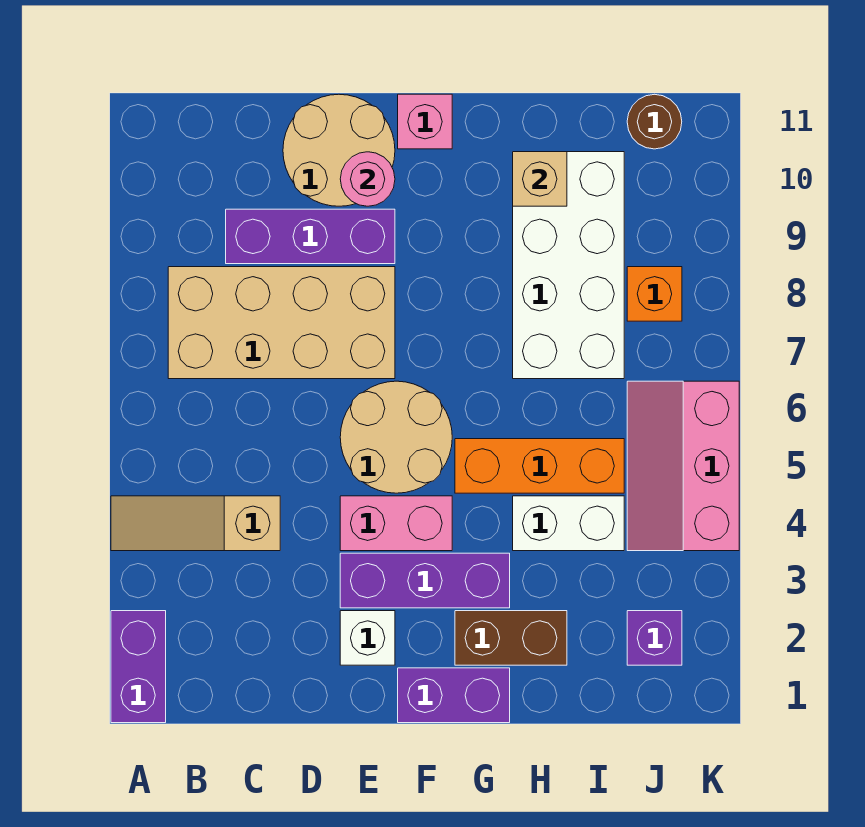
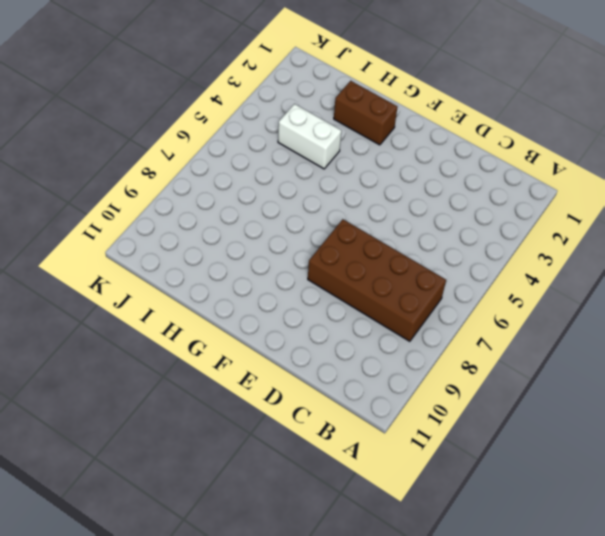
brown 2x4 brick [308,219,446,341] -> tan 2x4 brick [168,267,395,379]
none -> purple 1x2 brick [111,611,166,723]
none -> tan 1x3 slope [111,496,280,551]
none -> purple 1x3 brick [226,209,395,264]

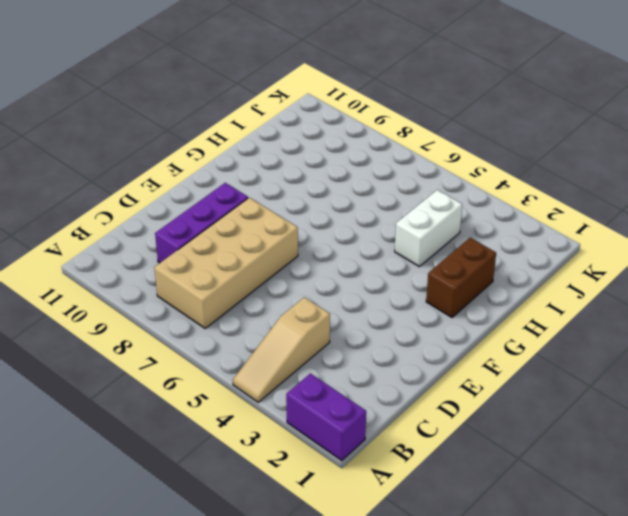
none -> tan 2x2 round brick [283,94,395,206]
none -> white 1x1 brick [340,611,395,665]
none -> purple 1x3 brick [340,553,510,608]

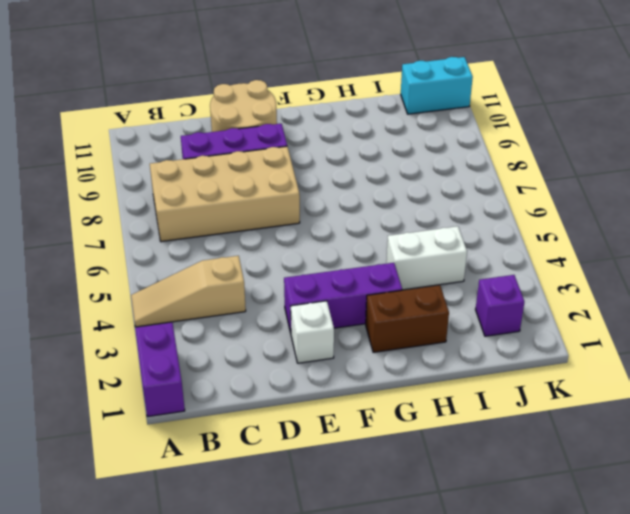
cyan 1x2 brick [401,57,473,114] -> brown 1x1 round brick [627,94,682,149]
none -> pink 1x2 brick [340,496,452,551]
none -> tan 2x2 round brick [340,381,452,493]
none -> purple 1x2 brick [398,668,510,723]

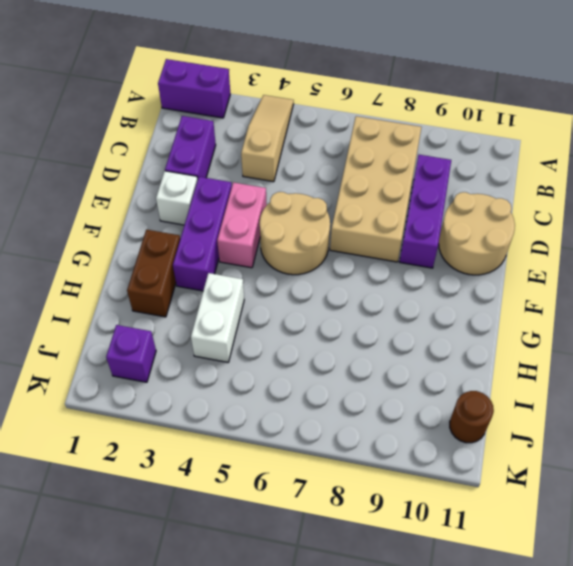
purple 1x2 brick [165,116,216,180] -> purple 1x2 brick moved to [398,668,510,723]
none -> pink 1x1 brick [398,94,452,149]
none -> orange 1x3 brick [455,439,624,493]
none -> white 2x4 brick [513,152,624,379]

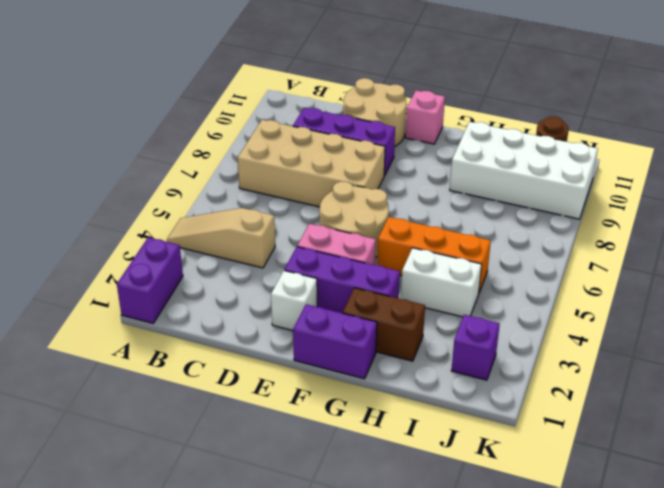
white 2x4 brick [450,122,598,219] -> white 2x4 brick turned to [513,152,624,379]
none -> pink 2x3 slope [627,381,739,551]
none -> orange 1x1 brick [627,267,682,321]
none -> pink 1x1 round brick [340,152,395,206]

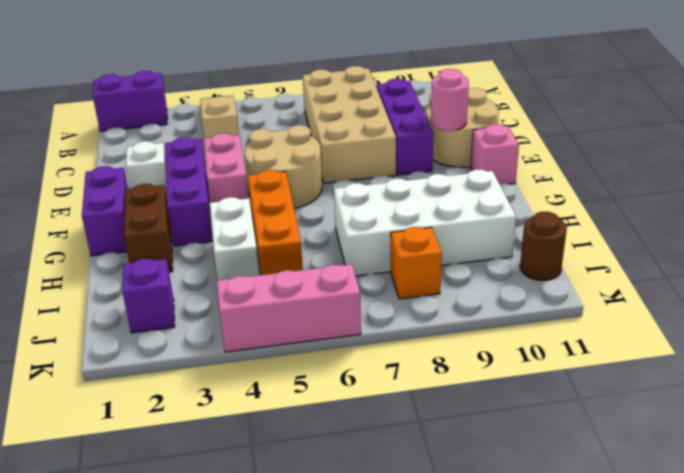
none -> tan 1x1 brick [513,152,567,206]

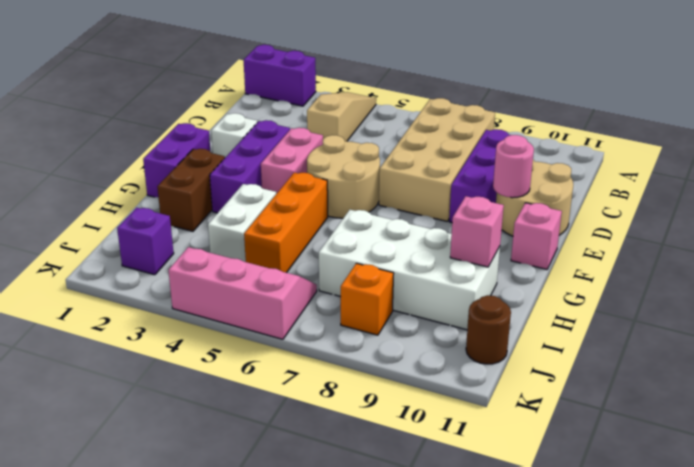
pink 1x1 brick [450,196,504,267] -> tan 1x1 brick [513,152,567,206]

